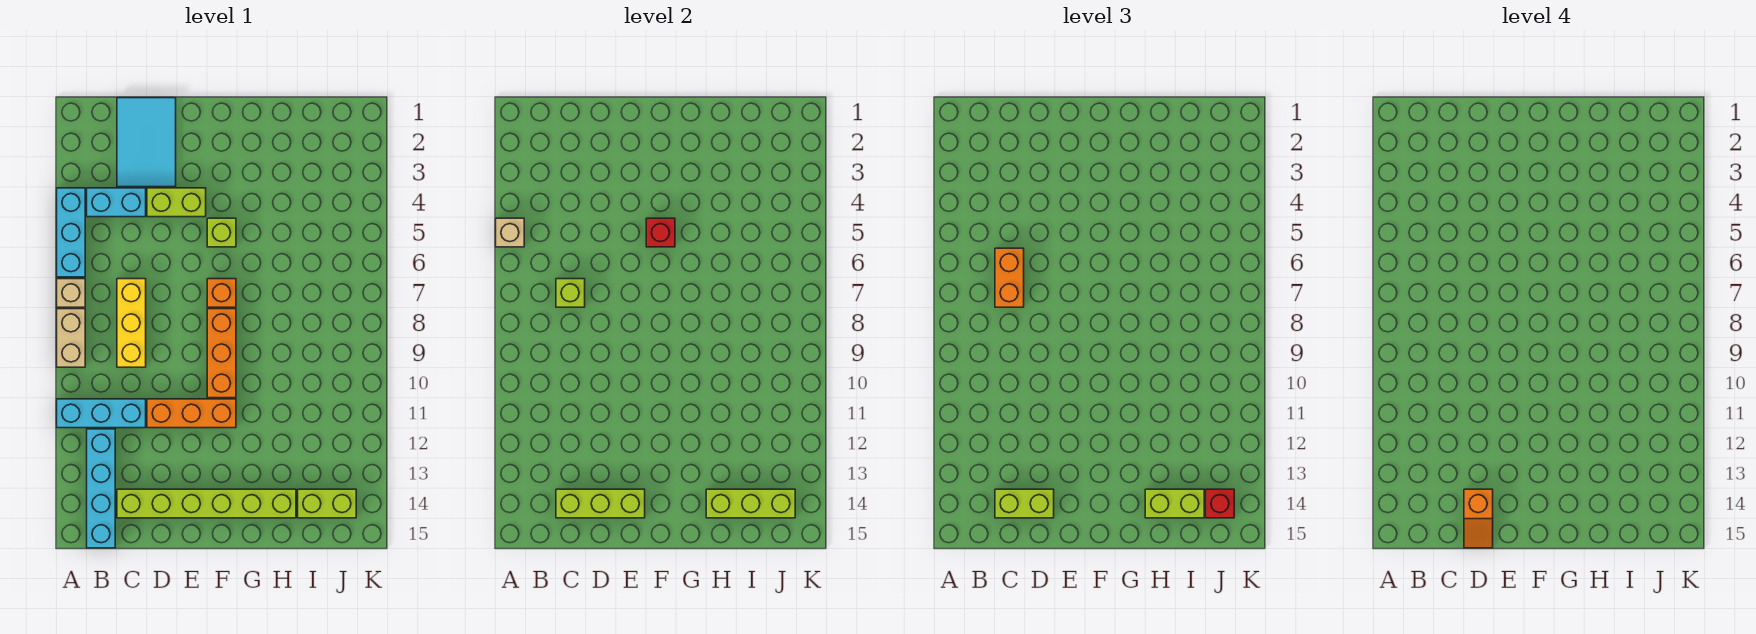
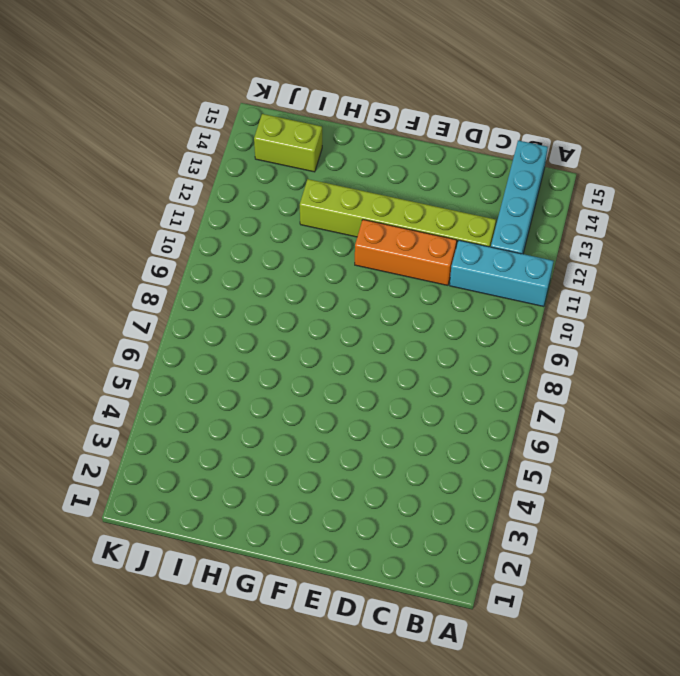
lime 1x6 brick [300,179,496,247] -> lime 1x6 brick moved to [117,489,296,518]
none -> cyan 1x3 brick [57,188,85,277]
none -> tan 1x1 brick [57,279,85,307]
none -> tan 1x2 brick [57,309,85,367]

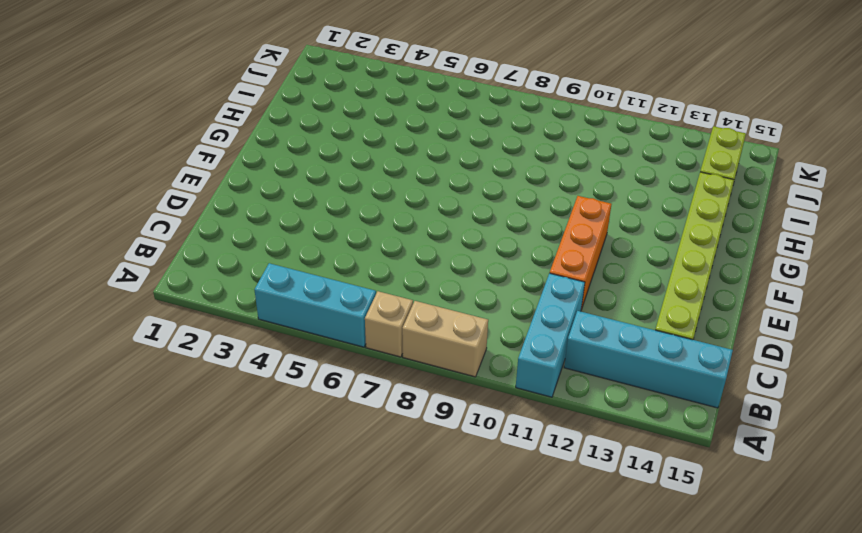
none -> cyan 1x2 brick [87,188,146,217]
none -> cyan 2x3 tile [117,98,176,187]
none -> yellow 1x3 brick [117,279,146,367]

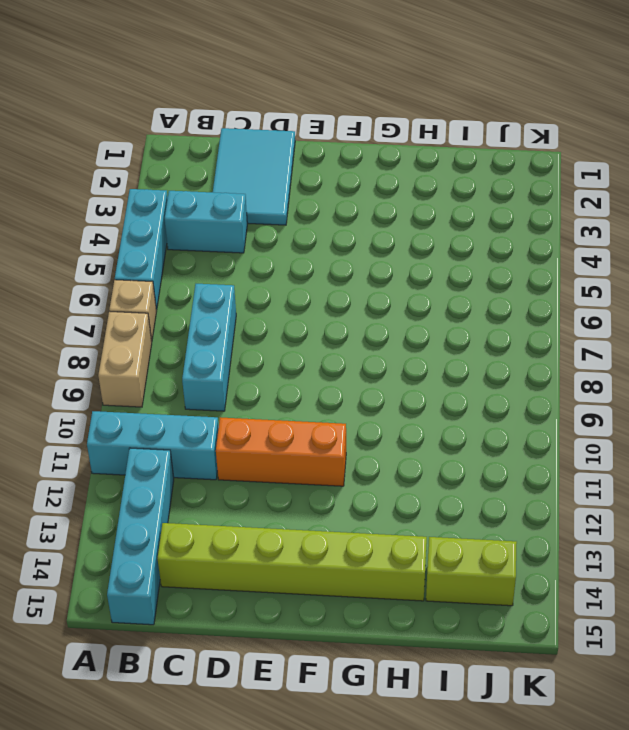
cyan 1x3 brick [182,284,236,411] -> yellow 1x3 brick [117,279,146,367]
none -> lime 1x2 brick [147,188,206,217]
none -> lime 1x1 brick [207,218,236,247]
none -> orange 1x1 brick [207,279,236,307]

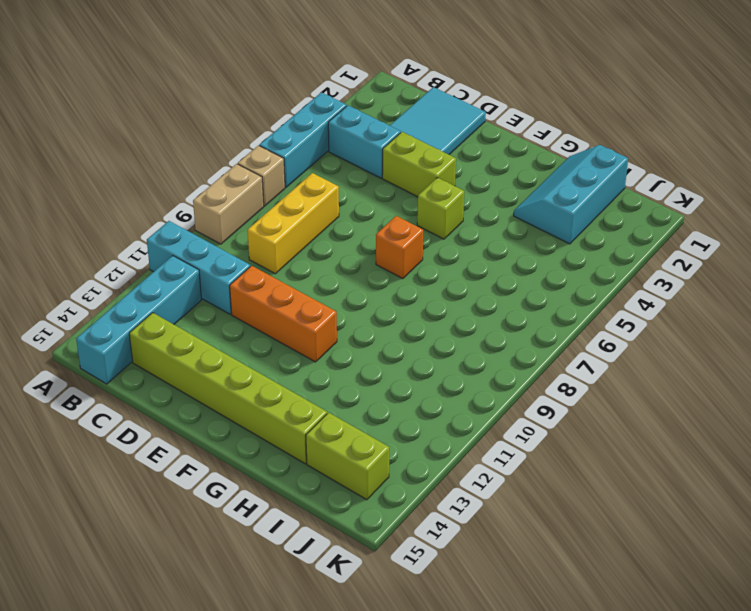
cyan 2x3 slope [514,145,628,244] -> none
none -> orange 1x3 brick [207,309,236,398]
none -> tan 1x1 brick [496,218,524,247]
none -> lime 1x1 brick [556,279,585,307]

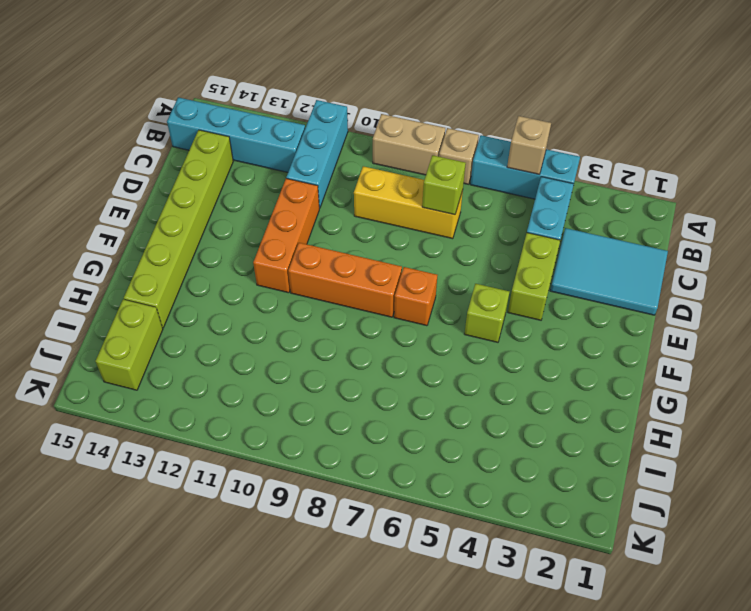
none -> lime 1x3 brick [556,489,645,518]
none -> red 1x1 brick [646,218,675,247]
none -> lime 1x3 brick [706,489,795,518]

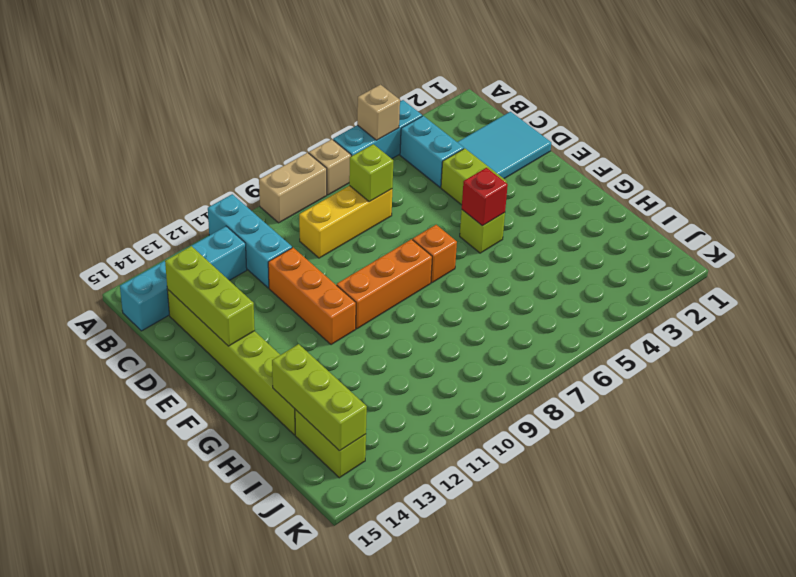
none -> orange 1x2 brick [995,248,1024,307]
none -> lime 1x2 brick [995,489,1054,518]
none -> lime 1x2 brick [1145,489,1204,518]

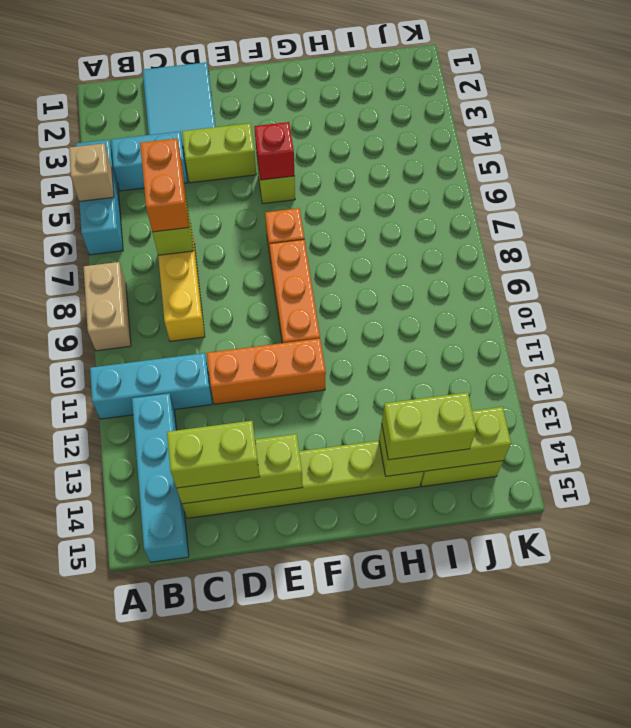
none -> tan 1x1 brick [57,279,85,307]
none -> red 1x1 brick [1206,489,1234,518]
none -> orange 1x2 slope [1464,489,1493,548]

